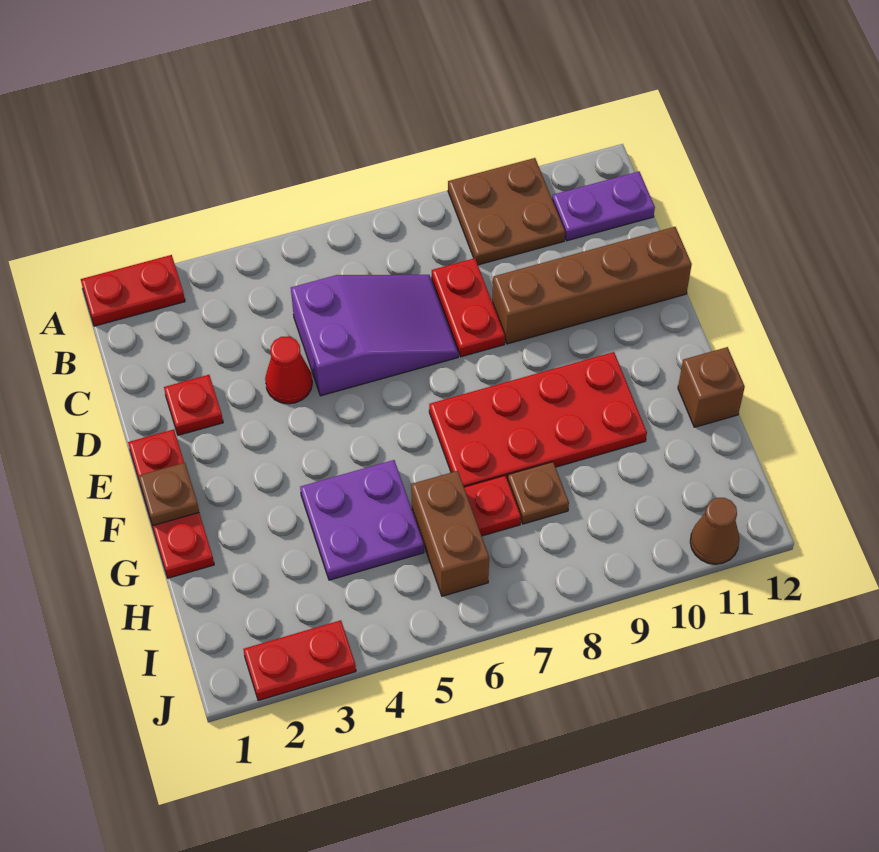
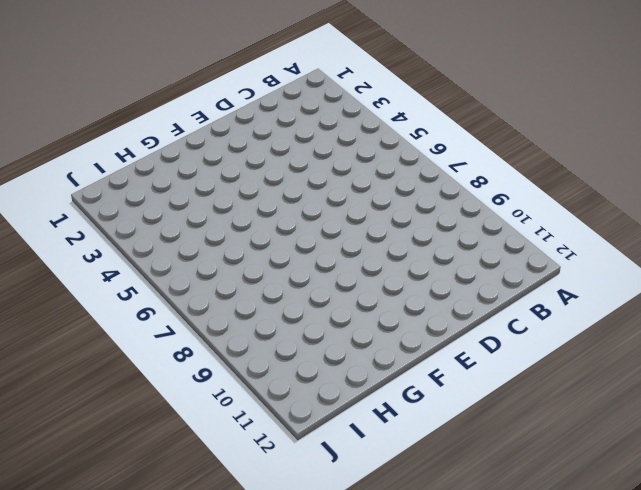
none -> red 1x2 plate [81,255,185,326]
none -> brown 2x2 plate [448,158,565,265]
none -> purple 1x2 plate [552,172,655,241]

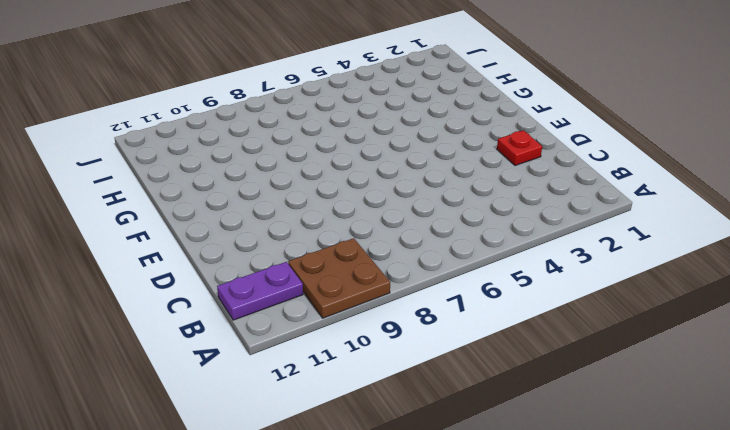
none -> red 1x2 plate [81,255,185,326]
none -> purple 2x3 slope [291,275,458,396]
none -> red 1x2 plate [432,258,505,357]

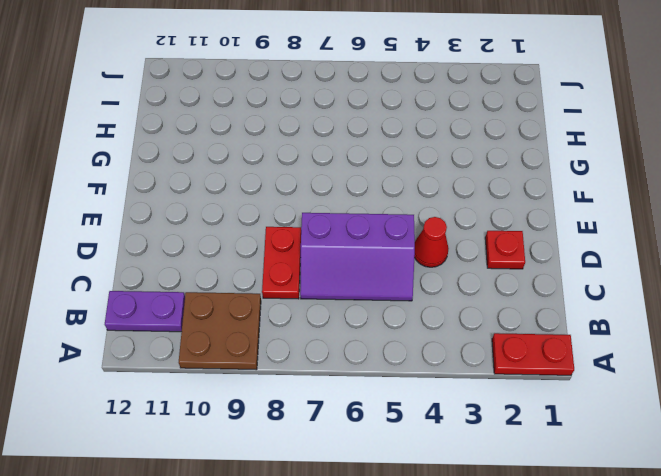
purple 2x3 slope [300,213,415,301] -> purple 2x3 slope turned to [291,275,458,396]
none -> brown 1x4 brick [492,227,692,344]
none -> red 1x3 plate [128,429,214,578]
none -> red 2x4 plate [429,352,647,487]

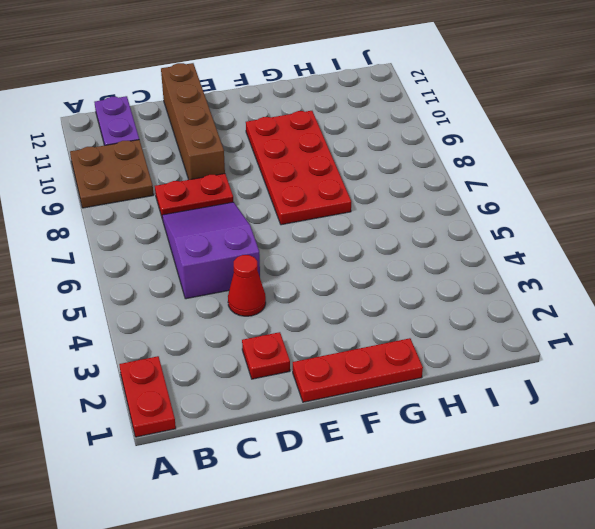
none -> purple 2x2 plate [300,460,424,580]
none -> brown 1x1 brick [678,347,745,427]
none -> brown 1x2 brick [411,471,489,596]

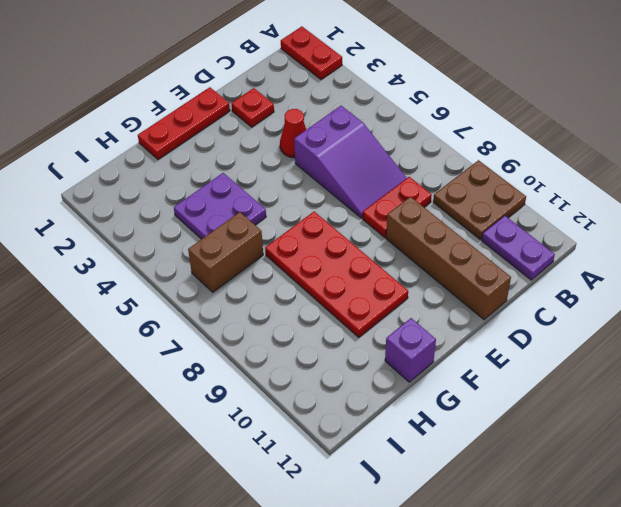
purple 1x1 brick [385,318,436,382] -> brown 1x1 brick [678,347,745,427]
none -> red 1x1 plate [464,476,521,536]
none -> brown 1x1 plate [508,462,569,524]
none -> red 1x2 plate [243,620,356,701]

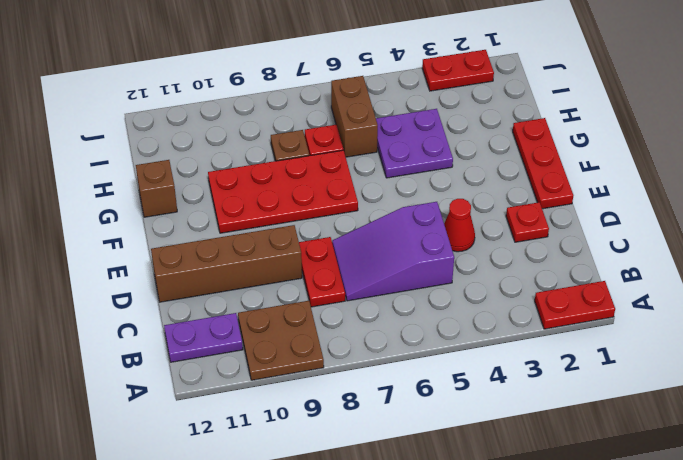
none -> brown 1x1 cone [690,498,740,564]
none -> brown 1x1 plate [138,463,199,526]

